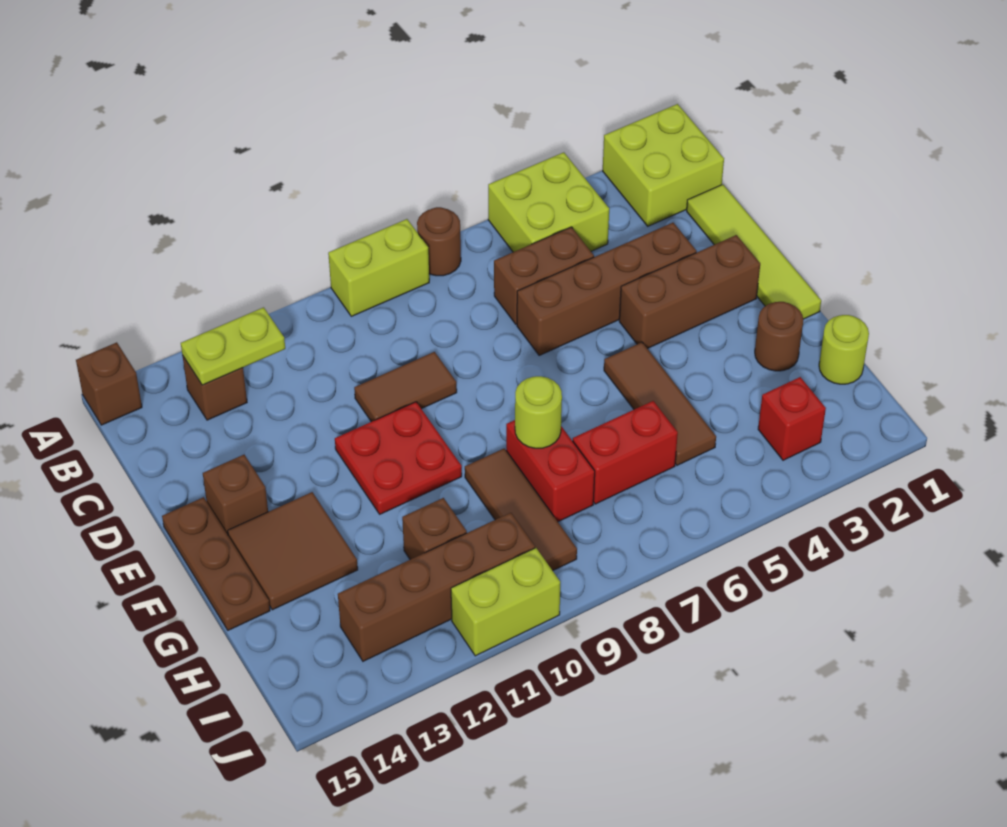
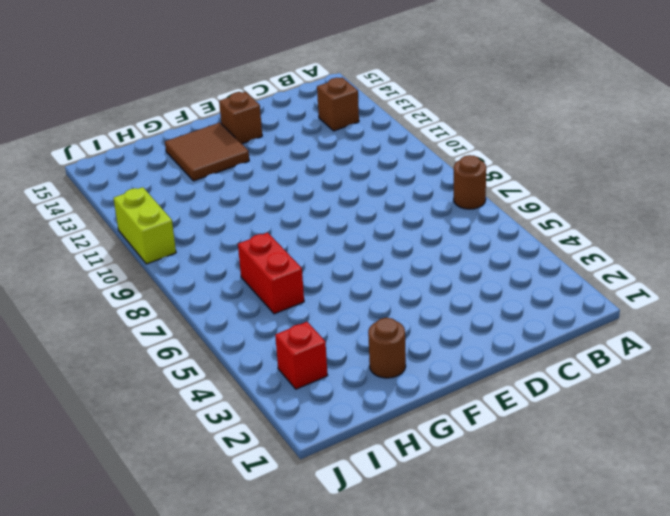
none -> lime 2x2 brick [603,104,724,226]
none -> lime 2x2 brick [488,152,609,252]
none -> lime 1x2 brick [328,219,429,316]

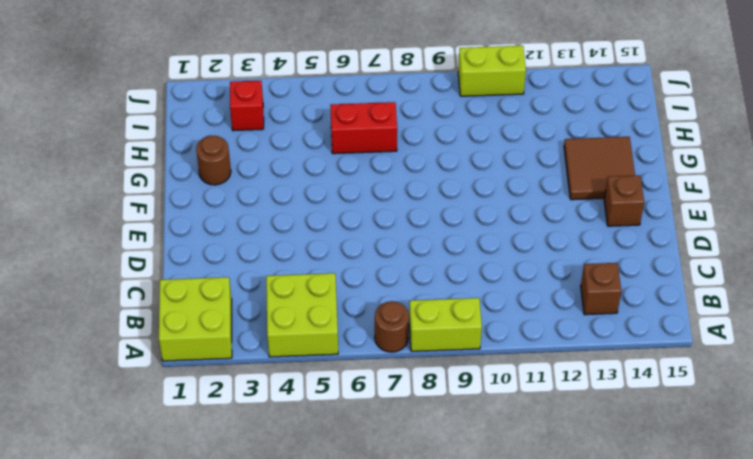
none -> brown 1x1 brick [76,342,142,425]
none -> lime 1x4 tile [687,184,821,319]
none -> brown 1x2 brick [494,227,594,325]

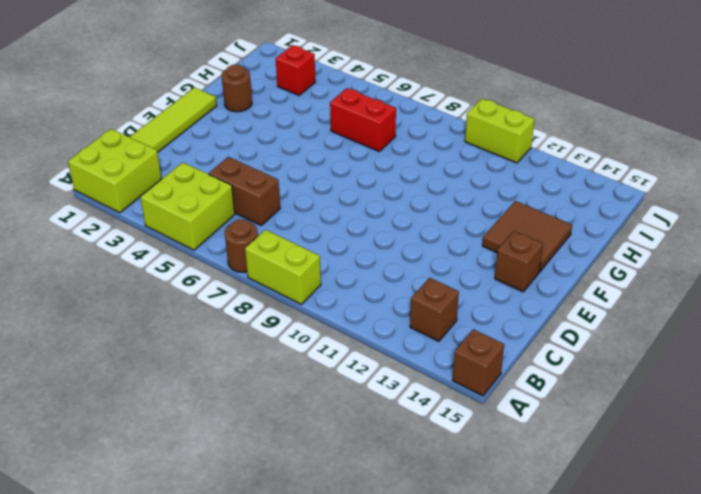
none -> brown 1x4 brick [517,223,697,356]
none -> brown 1x2 tile [354,352,457,422]
none -> brown 1x3 brick [619,235,760,349]

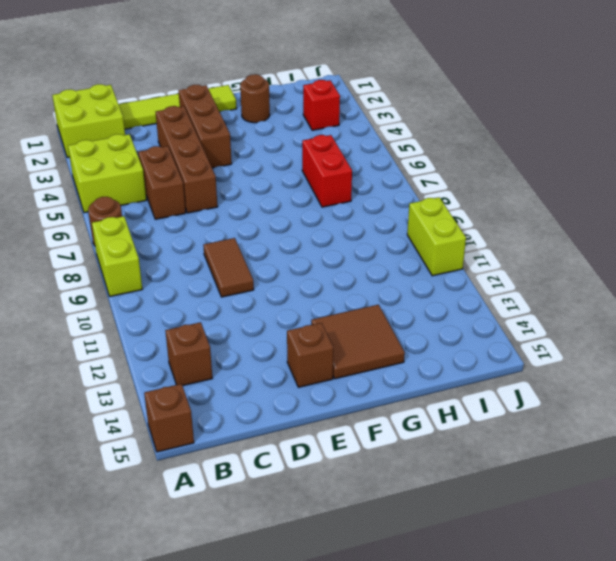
none -> red 2x2 plate [335,402,462,514]
none -> brown 1x3 plate [162,497,270,630]
none -> brown 1x3 tile [604,342,716,465]

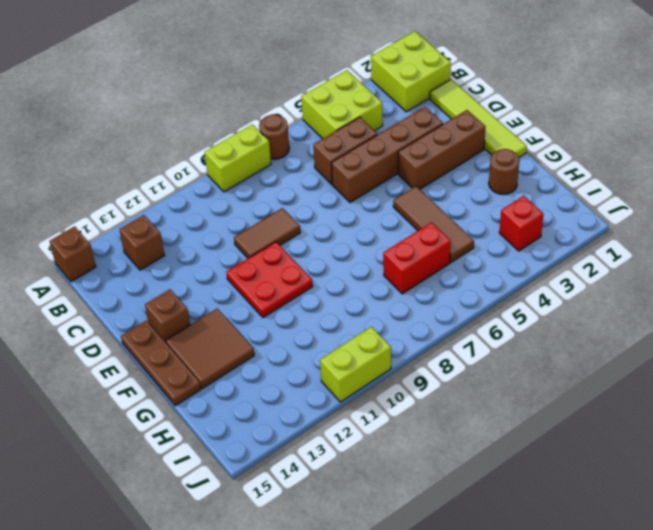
none -> red 1x2 brick [506,420,595,522]
none -> brown 1x3 tile [465,448,577,571]
none -> lime 1x1 round brick [819,315,869,384]

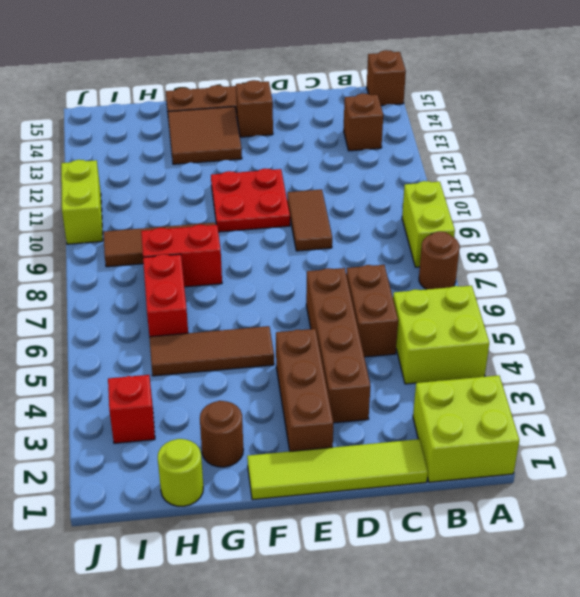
none -> brown 1x1 brick [402,498,467,560]
none -> brown 1x4 brick [338,513,535,661]
none -> lime 1x2 plate [181,307,285,385]

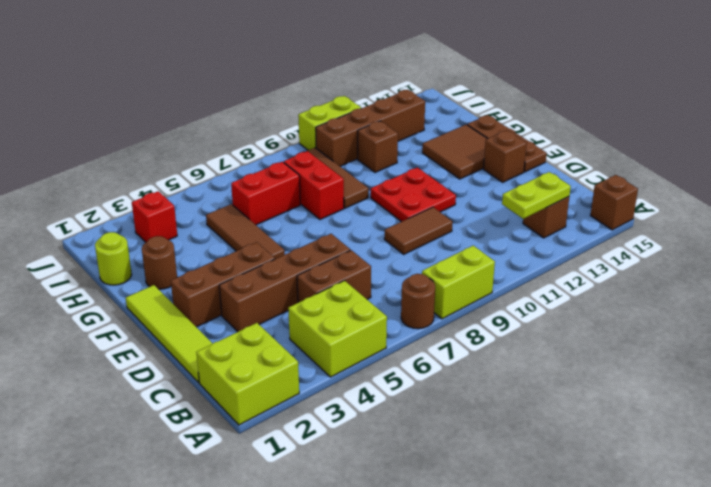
none -> lime 1x1 round brick [515,376,562,448]

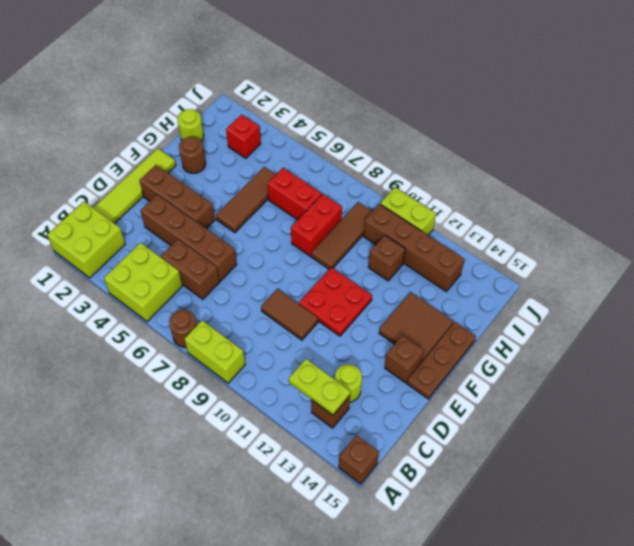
lime 1x1 round brick [335,364,362,402] -> lime 1x1 round brick moved to [515,376,562,448]

